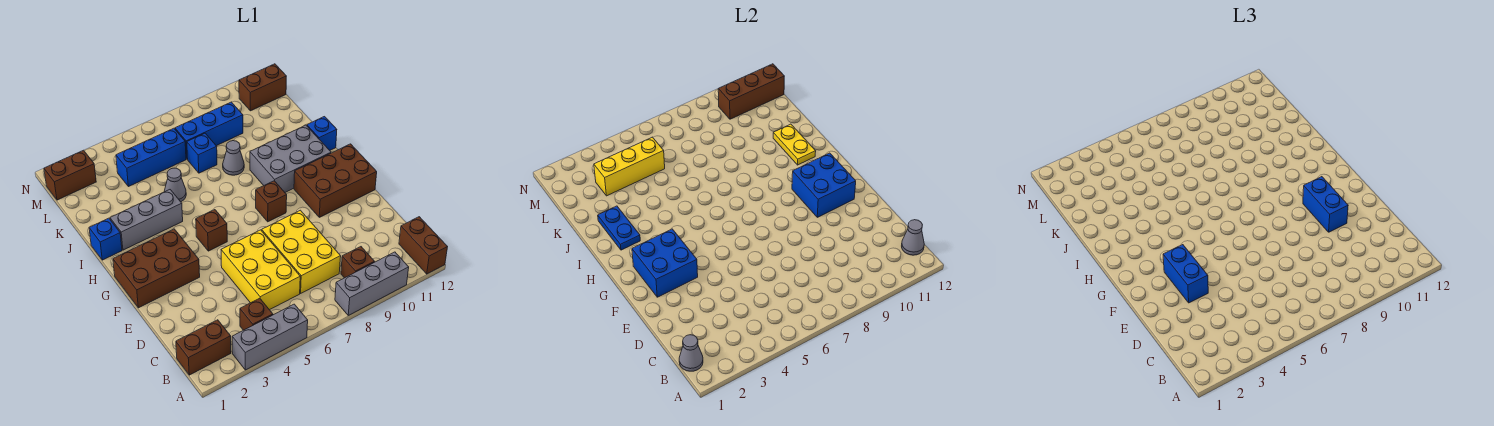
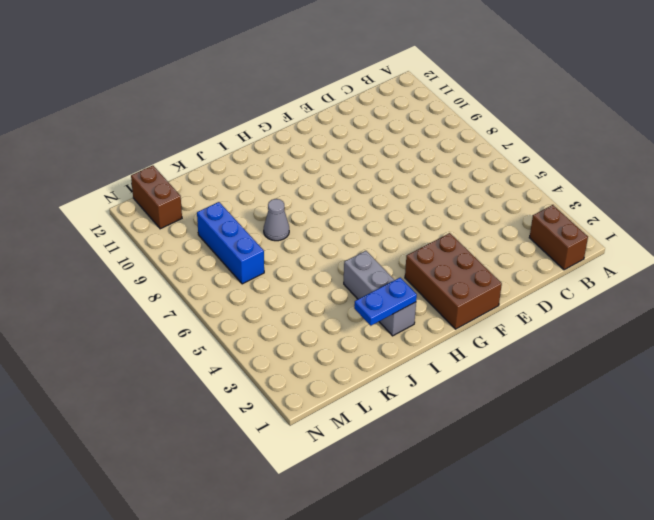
none -> grey 1x3 brick [232,304,308,370]
none -> grey 1x3 brick [335,252,409,315]
none -> brown 1x2 brick [399,217,447,274]
none -> brown 1x1 brick [240,298,273,330]

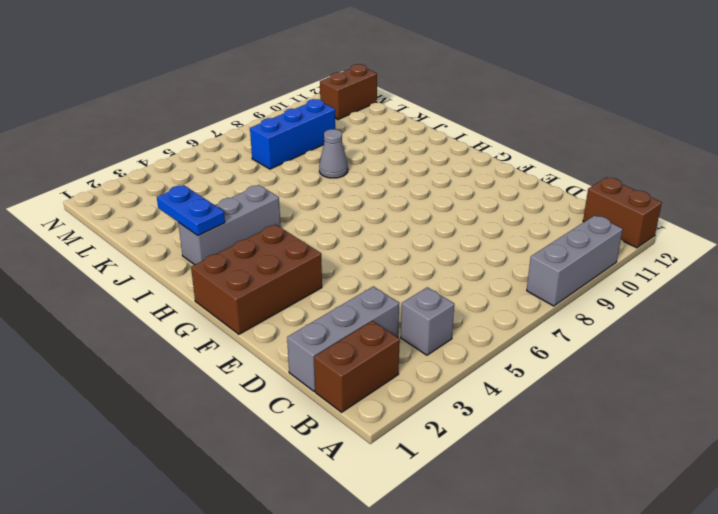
grey 1x1 brick [401,287,454,355] -> brown 1x1 brick [240,298,273,330]
grey 1x3 brick [287,286,399,391] -> grey 1x3 brick moved to [232,304,308,370]
none -> brown 1x1 brick [341,247,374,278]
none -> yellow 2x3 brick [221,230,300,310]
none -> yellow 2x3 brick [262,210,341,293]
none -> brown 2x3 brick [294,144,377,217]

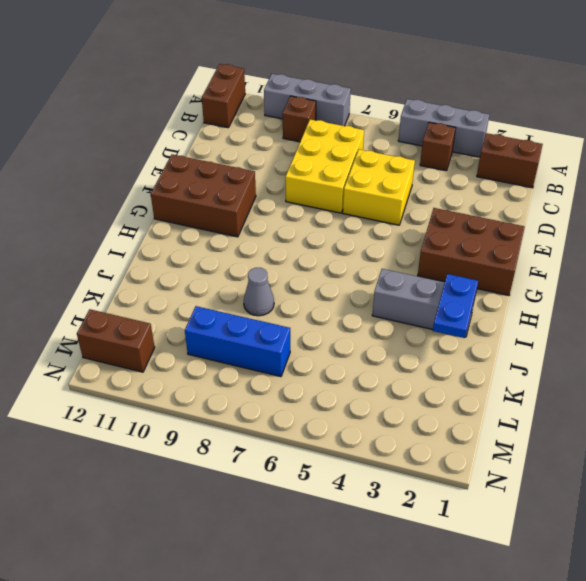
yellow 2x2 brick [343,149,415,225] -> yellow 2x3 brick [221,230,300,310]
none -> brown 1x1 brick [196,210,227,251]
none -> brown 1x1 brick [256,181,287,222]
none -> grey 2x3 brick [250,125,331,192]
none -> blue 1x1 brick [89,218,122,260]

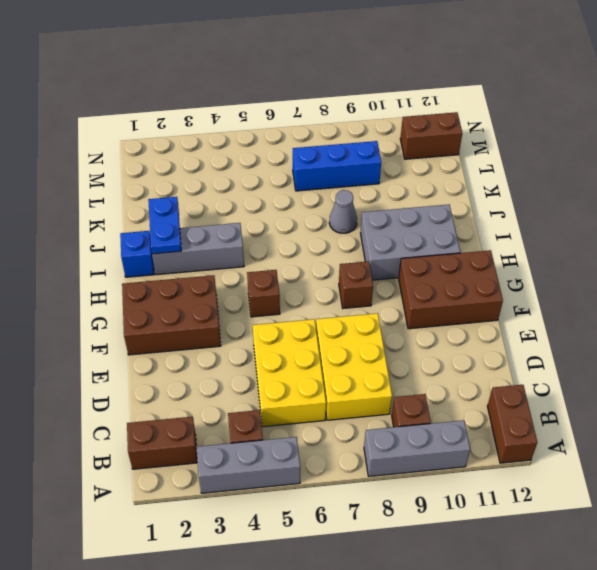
none -> blue 1x1 brick [307,117,337,150]
none -> grey 1x1 cone [164,168,186,202]
none -> blue 1x1 brick [187,133,217,173]
none -> blue 1x3 brick [116,128,186,187]

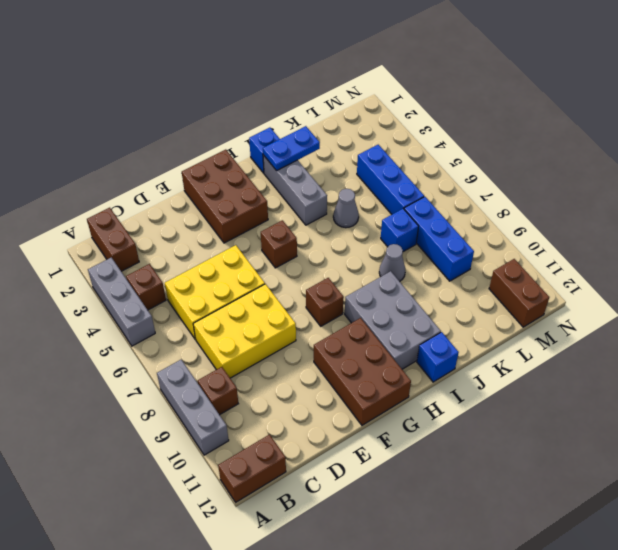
none -> brown 1x2 brick [44,150,96,200]
none -> grey 1x1 cone [679,335,703,371]
none -> grey 1x1 cone [902,220,924,255]
none -> blue 2x2 brick [632,229,698,297]

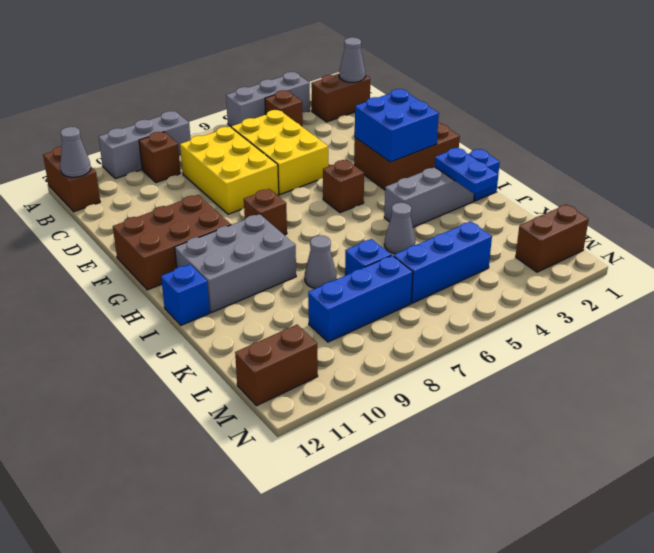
none -> blue 2x2 brick [792,153,856,217]
none -> yellow 1x2 plate [773,124,816,165]
none -> yellow 1x3 brick [594,137,665,196]
none -> brown 1x3 brick [718,64,784,119]

